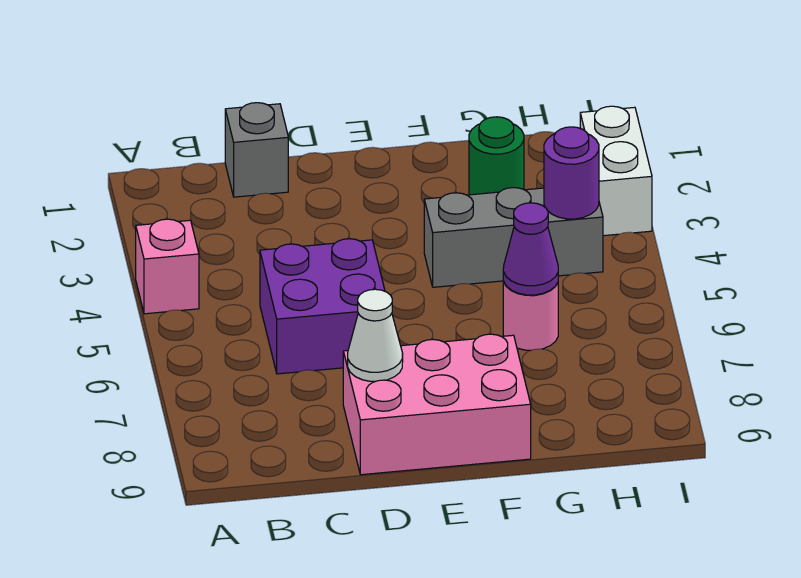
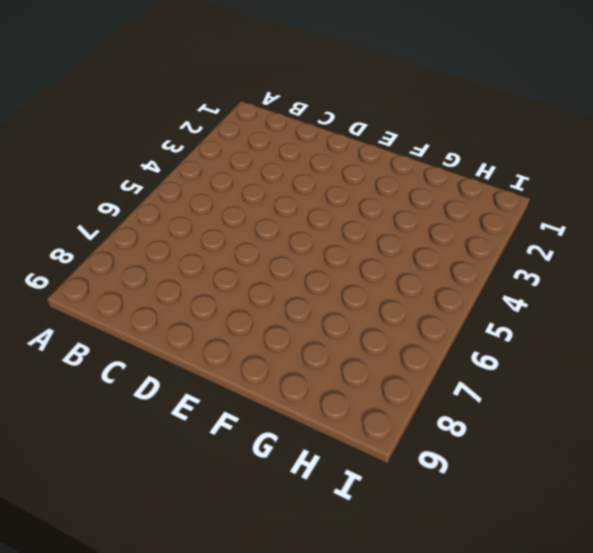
none -> pink 1x1 brick [136,219,199,314]
none -> grey 1x1 brick [225,103,288,197]

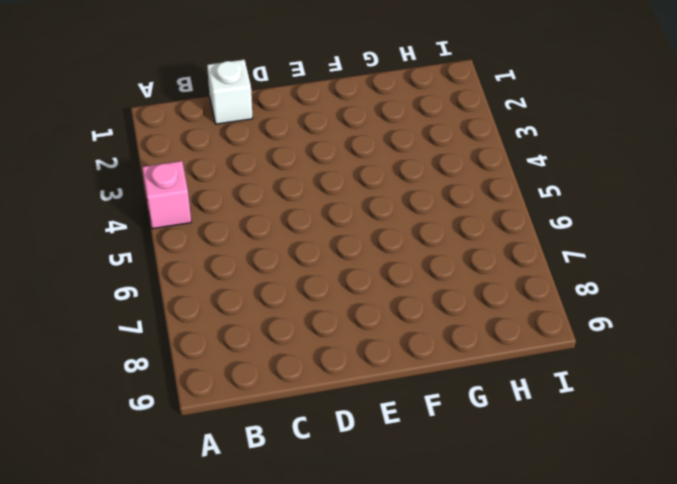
white 1x1 brick [207,60,253,124] -> grey 1x1 brick [225,103,288,197]
none -> purple 2x2 brick [260,239,385,374]
none -> pink 2x3 brick [343,334,531,475]

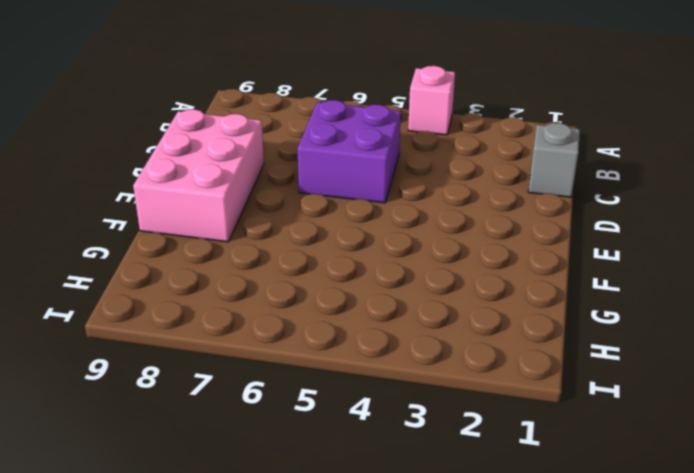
none -> grey 1x3 brick [424,188,603,287]
none -> green 1x1 round brick [469,117,524,195]

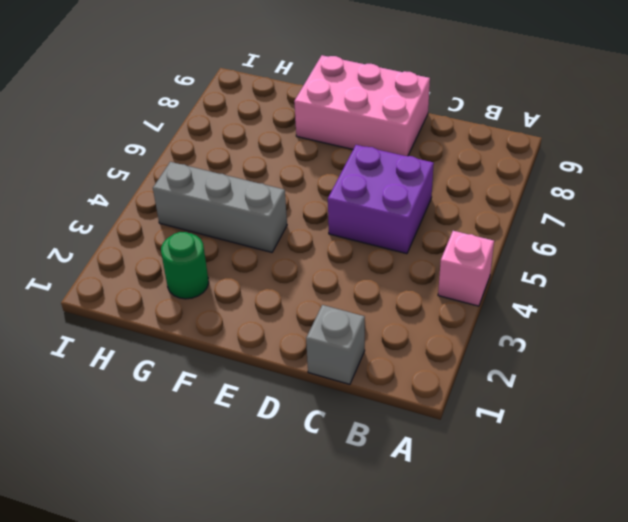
none -> pink 1x1 round brick [503,281,558,350]
none -> white 1x2 brick [580,106,652,236]

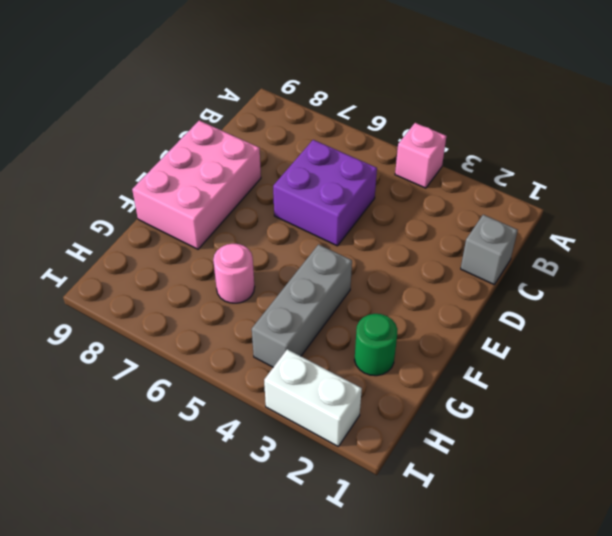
none -> white 1x1 cone [348,289,403,382]
none -> purple 1x1 cone [503,203,558,295]

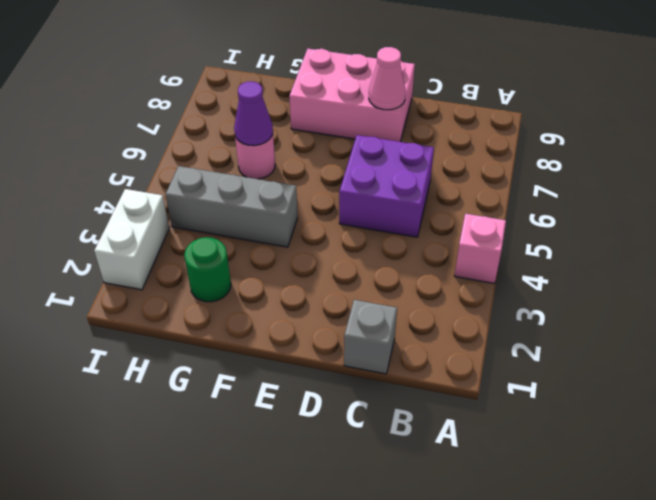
pink 1x1 cone [369,47,406,110] -> white 1x1 cone [348,289,403,382]
none -> purple 1x1 round brick [544,127,599,219]

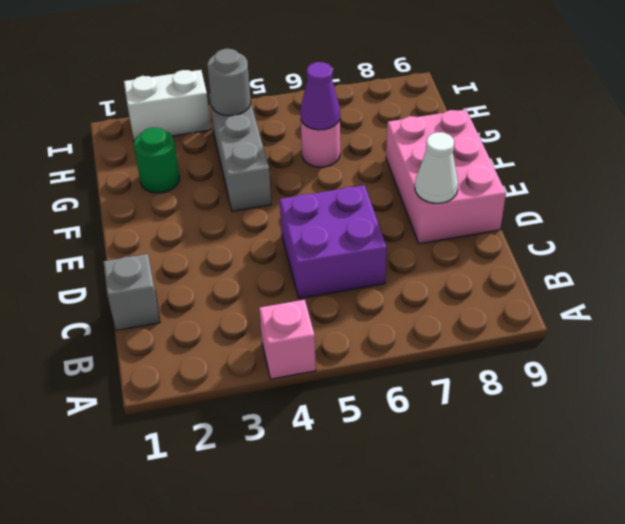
grey 1x1 round brick [207,49,251,116] -> purple 1x1 round brick [544,127,599,219]

